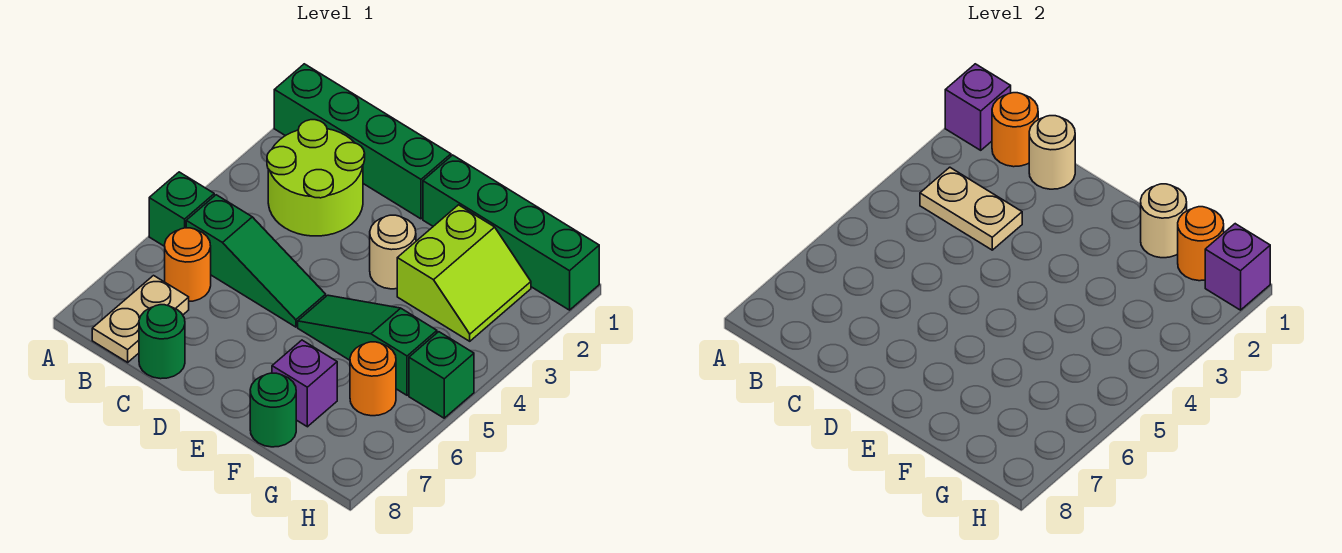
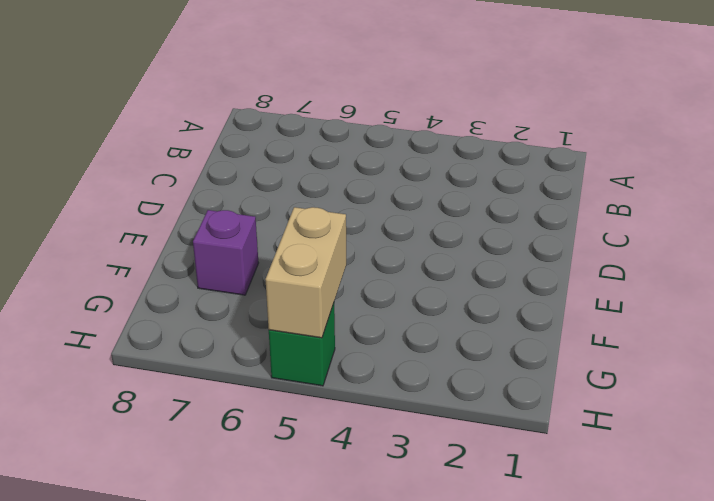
tan 1x2 brick [265,207,346,338] -> none
none -> green 1x4 brick [274,64,451,219]
none -> green 1x1 brick [149,172,214,246]
none -> lime 2x2 round brick [267,120,365,236]

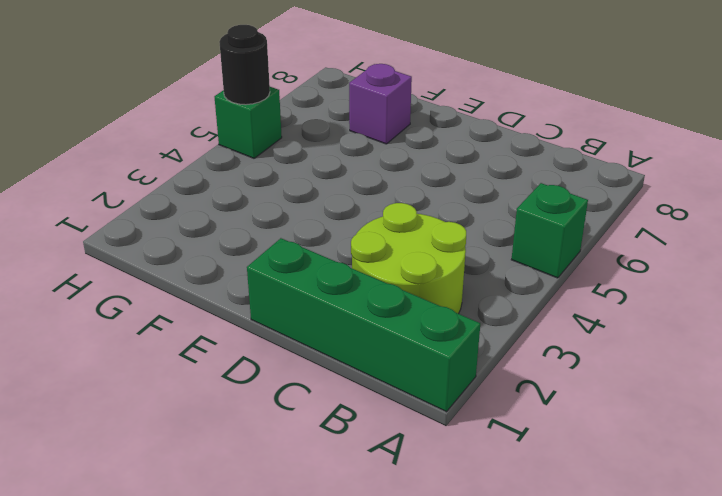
black 1x1 round brick [219,25,270,105] -> none
none -> green 1x3 slope [186,195,326,327]
none -> orange 1x1 round brick [165,228,211,301]
none -> tan 1x2 plate [92,276,189,362]

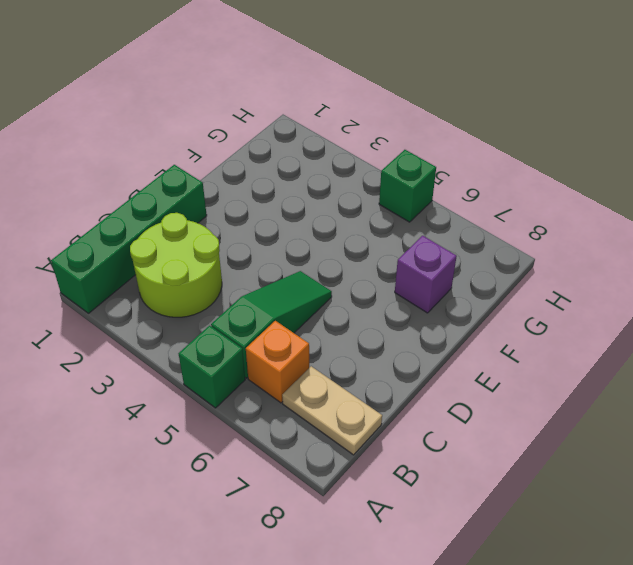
orange 1x1 brick [246,321,309,403] -> orange 1x1 round brick [165,228,211,301]
none -> green 1x1 round brick [139,305,185,379]
none -> green 1x4 brick [423,155,599,310]
none -> tan 1x1 round brick [370,215,416,289]

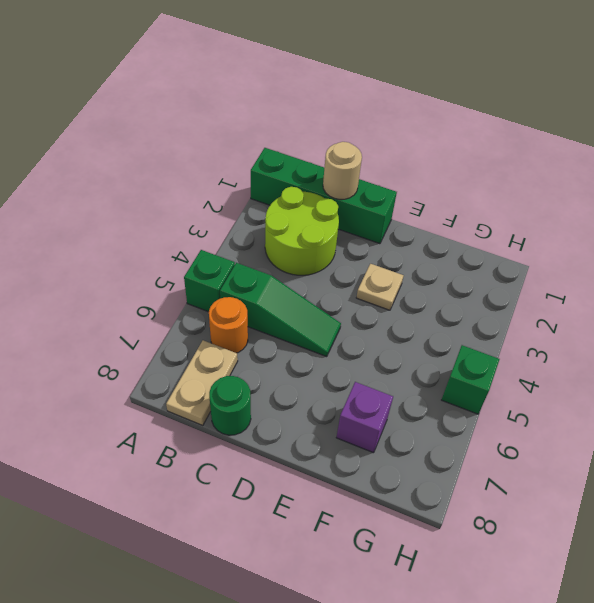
tan 1x1 plate [356,264,404,310] -> tan 1x1 round brick [370,215,416,289]
none -> green 1x4 brick [423,155,599,310]
none -> green 1x3 slope [298,295,437,395]
none -> lime 2x2 slope [397,205,531,341]

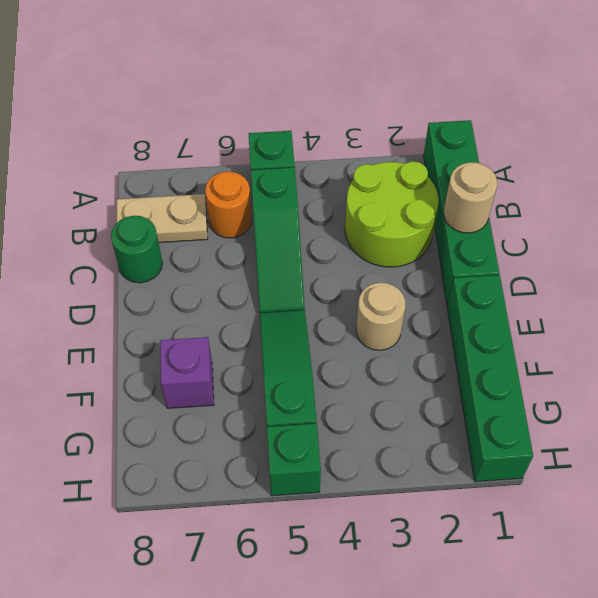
none -> lime 2x2 slope [397,205,531,341]
none -> green 1x1 round brick [250,373,296,447]
none -> orange 1x1 round brick [350,342,396,416]

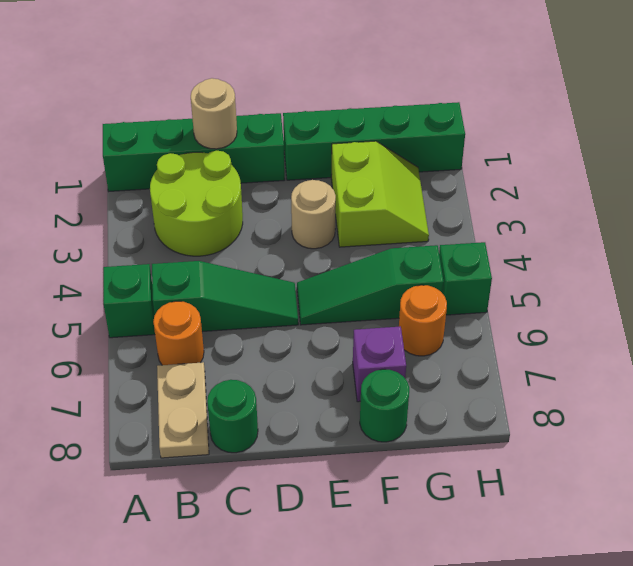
none -> purple 1x1 brick [945,64,1011,150]
none -> orange 1x1 round brick [992,93,1038,167]
none -> tan 1x2 plate [920,167,1022,250]

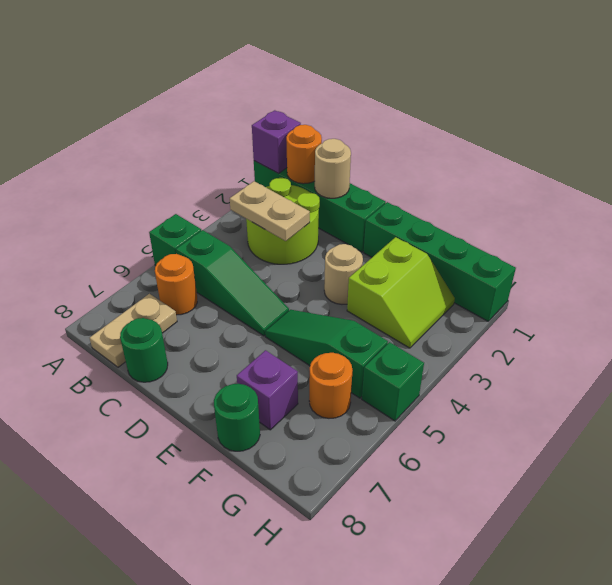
none -> tan 1x1 round brick [1141,184,1187,258]
none -> orange 1x1 round brick [1178,207,1224,281]
none -> purple 1x1 brick [1205,224,1270,310]

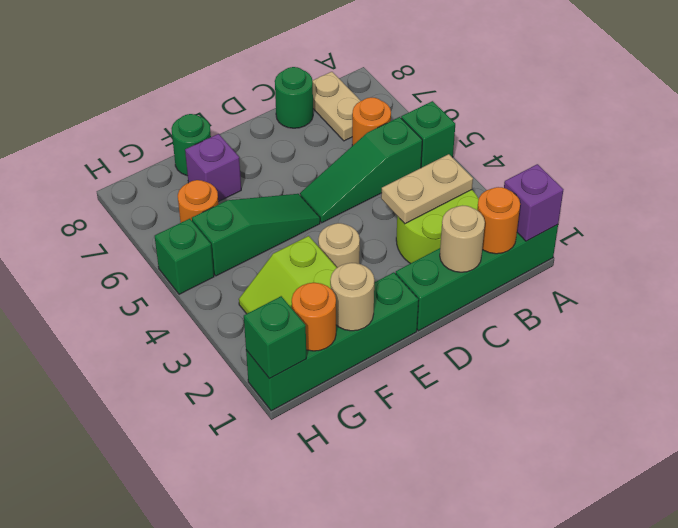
green 1x1 brick [244,296,306,379] -> purple 1x1 brick [1205,224,1270,310]

